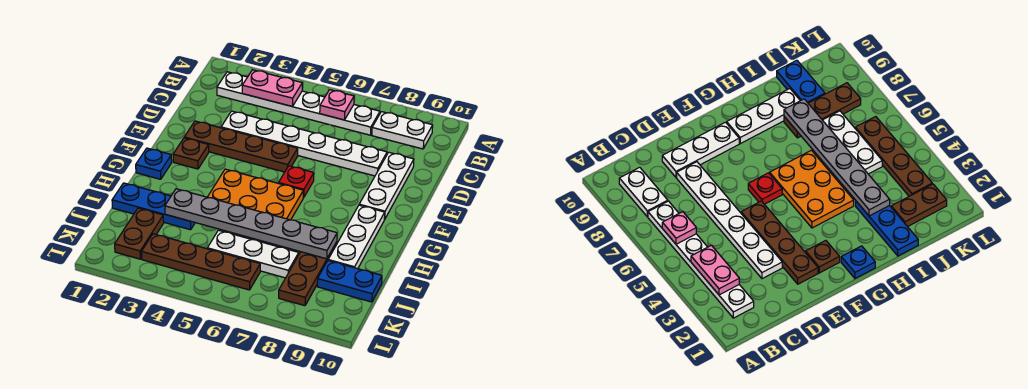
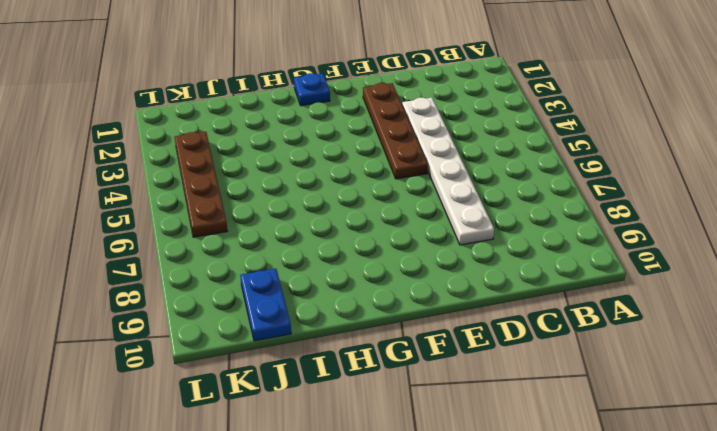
none -> white 1x6 plate [217,72,380,135]
none -> white 1x2 plate [372,112,433,149]
none -> white 1x3 plate [359,152,414,219]

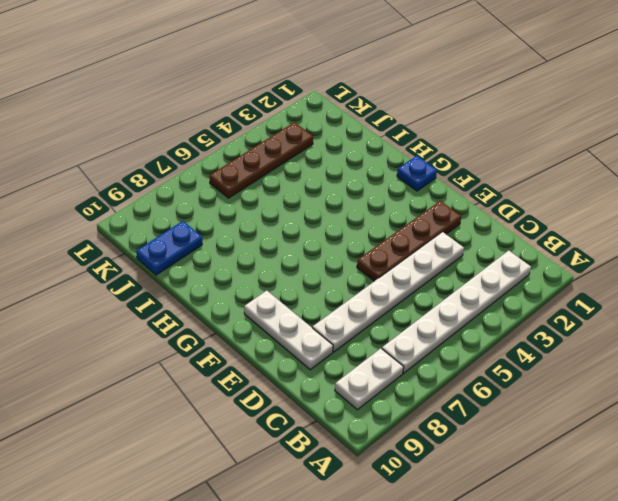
none -> brown 1x1 plate [173,138,209,169]
none -> red 1x1 plate [279,166,314,198]
none -> orange 2x3 plate [208,169,303,220]

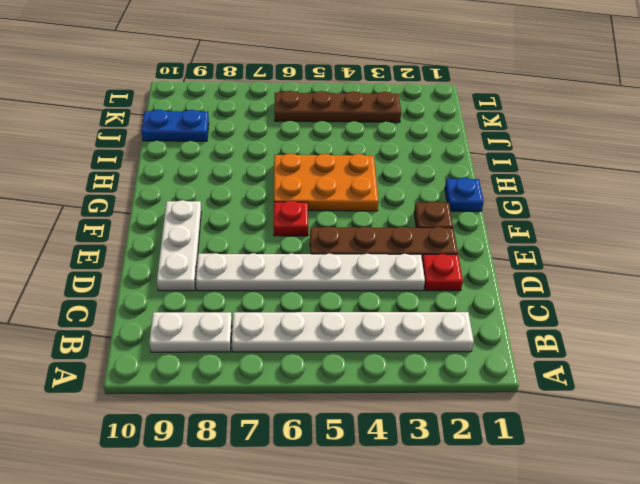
red 1x1 plate [422,254,463,291] -> none
none -> white 1x3 plate [328,205,385,269]
none -> blue 1x3 plate [112,183,195,230]
none -> brown 1x3 plate [279,242,337,306]

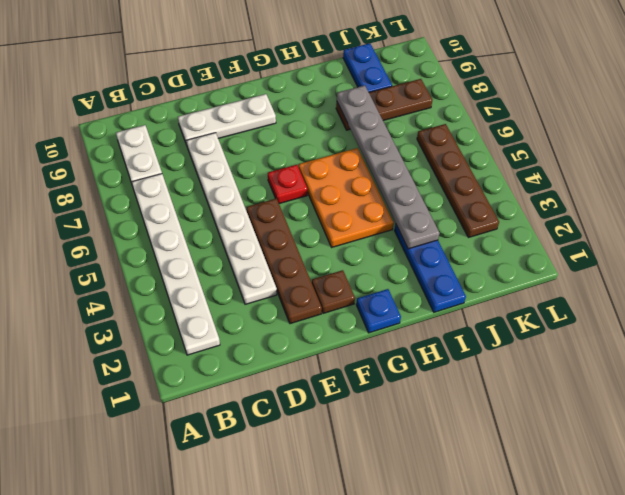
none -> white 1x3 plate [328,205,385,269]
none -> brown 1x2 plate [115,208,164,259]
none -> white 1x3 plate [207,230,299,278]

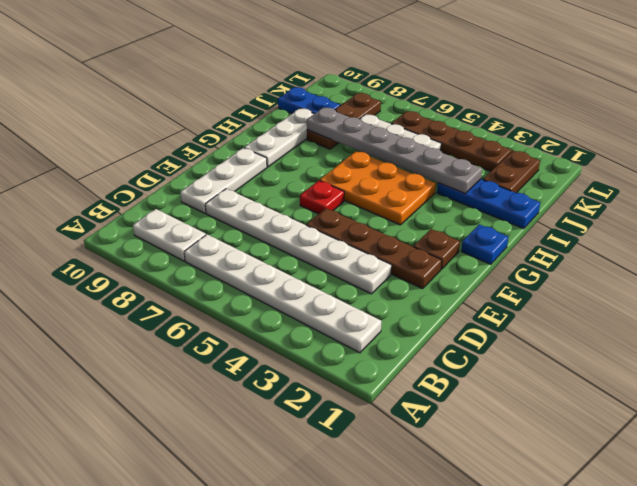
none -> pink 1x2 plate [242,70,302,106]
none -> pink 1x1 plate [320,90,354,120]

